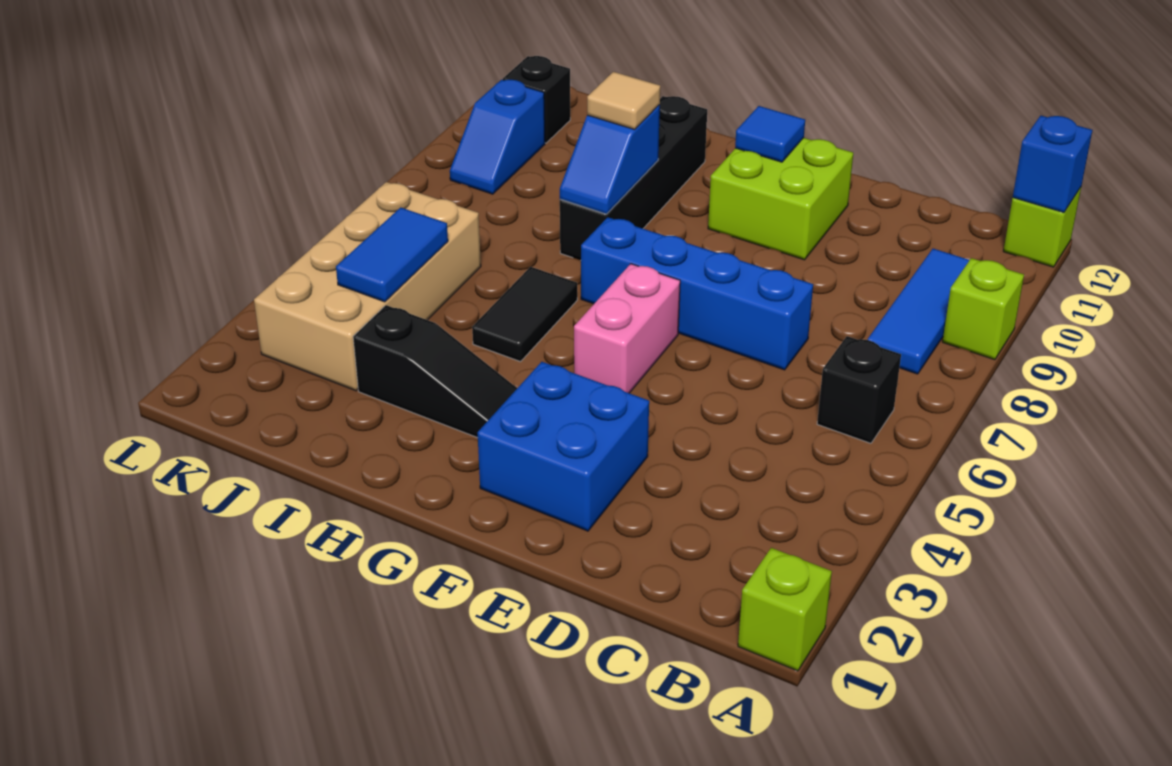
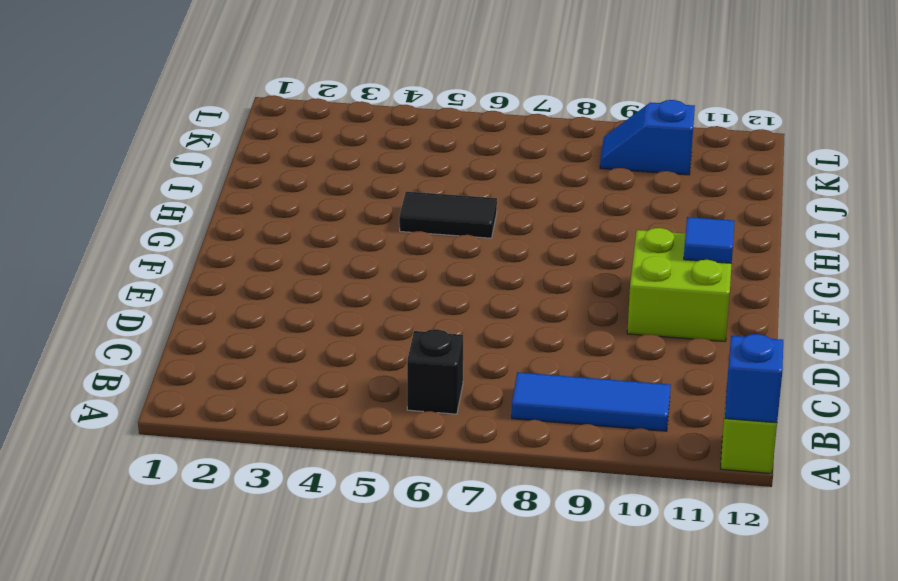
none -> lime 1x1 brick [738,548,832,671]
none -> lime 1x1 brick [943,258,1024,360]
none -> blue 1x4 brick [581,217,813,370]

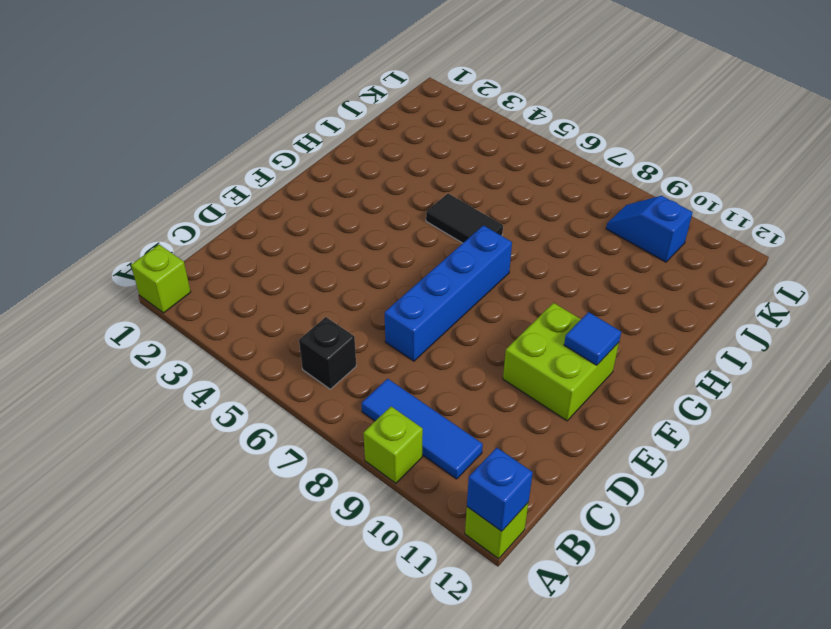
none -> blue 2x2 brick [477,362,649,531]
none -> pink 1x2 brick [574,264,680,393]
none -> black 1x3 slope [353,305,517,438]

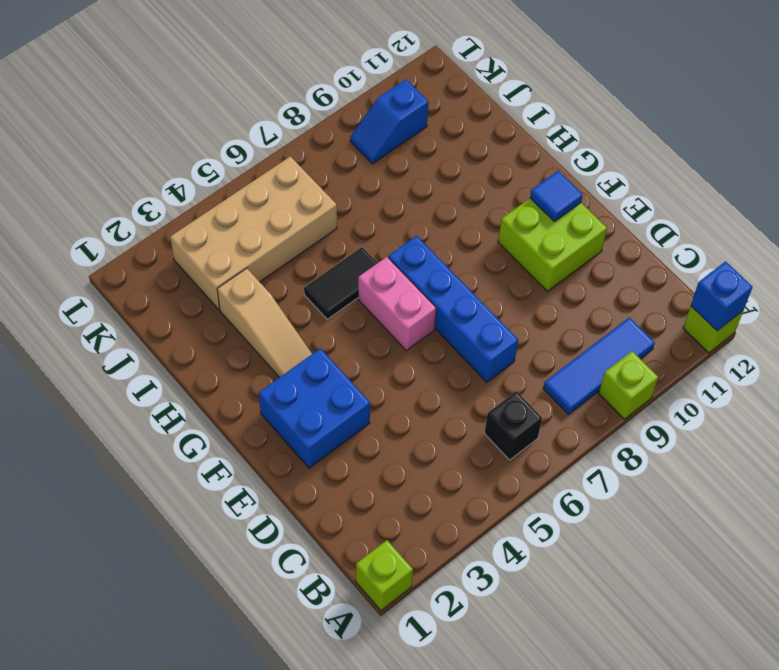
pink 1x2 brick [358,257,436,350] -> pink 1x2 brick turned to [574,264,680,393]
tan 1x3 slope [217,268,312,377] -> black 1x3 slope [353,305,517,438]
none -> black 1x4 brick [560,96,707,260]
none -> black 1x1 brick [503,56,570,143]
none -> blue 1x2 slope [560,105,660,214]

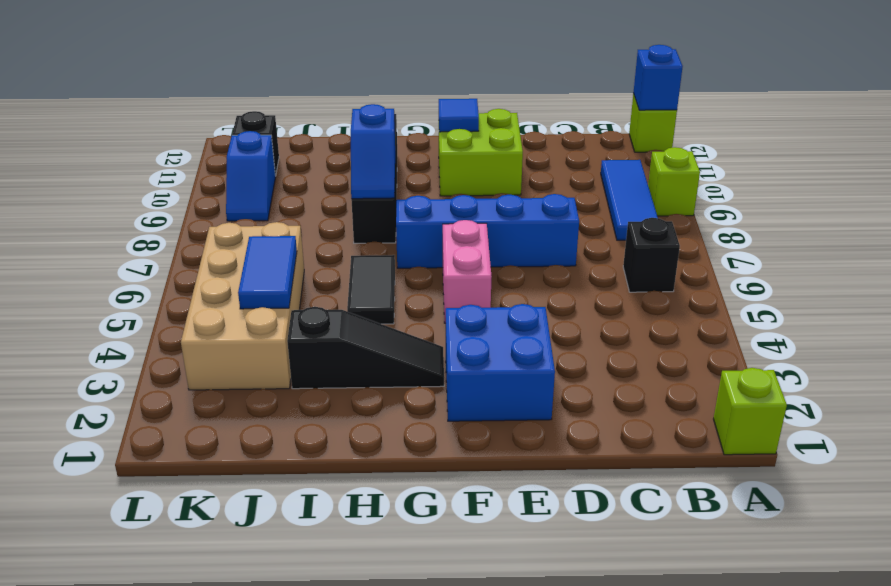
none -> tan 1x1 tile [587,72,660,129]

